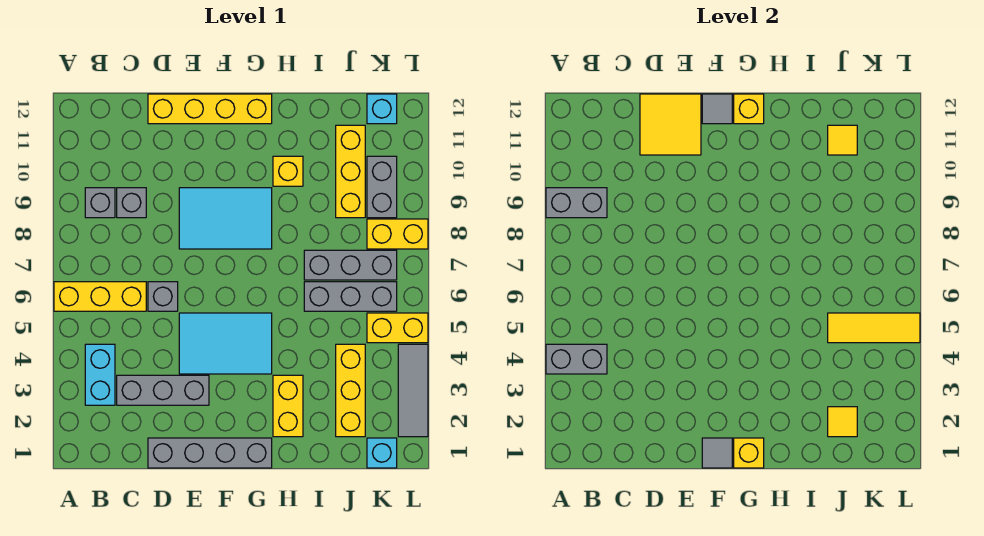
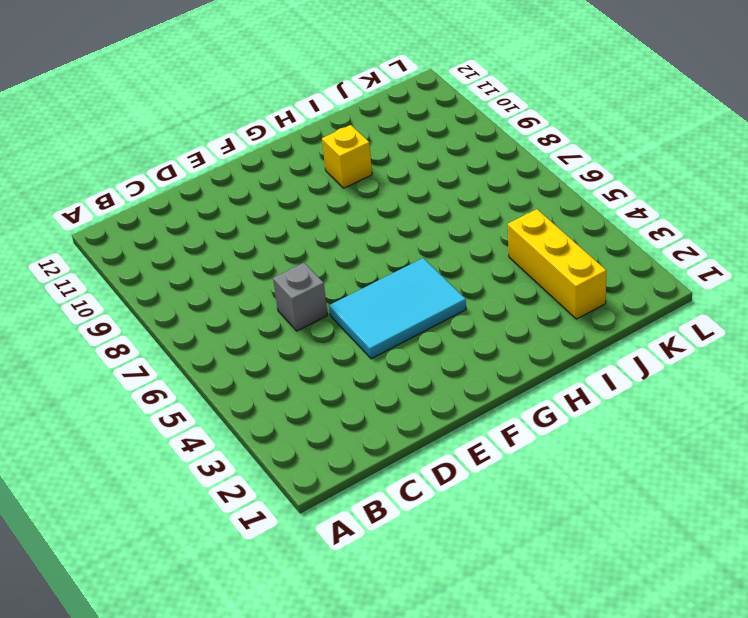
none -> yellow 1x3 brick [54,282,146,311]
none -> cyan 1x2 brick [85,344,115,405]
none -> grey 1x1 brick [85,188,115,218]
none -> grey 1x3 brick [117,375,209,405]

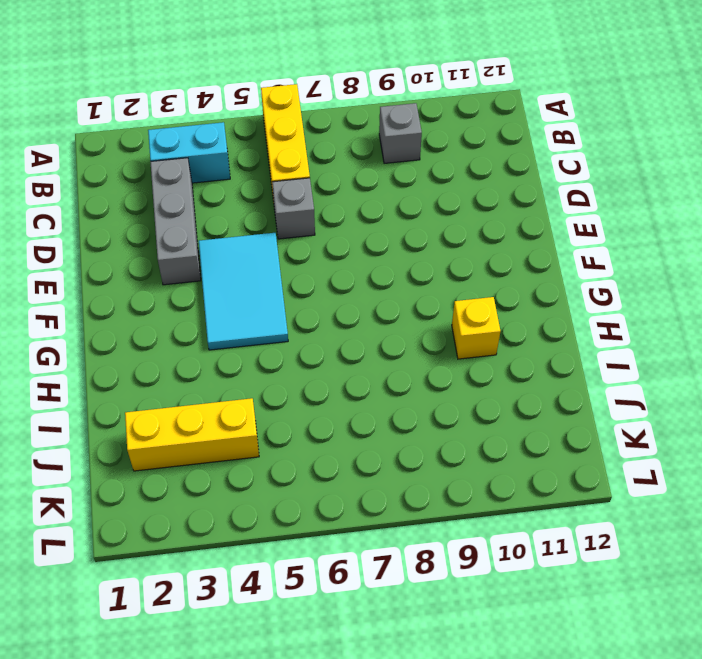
none -> grey 1x1 brick [117,188,146,218]
none -> grey 1x4 brick [148,438,272,468]
none -> yellow 1x4 brick [148,94,272,124]
none -> cyan 2x3 tile [179,188,272,249]

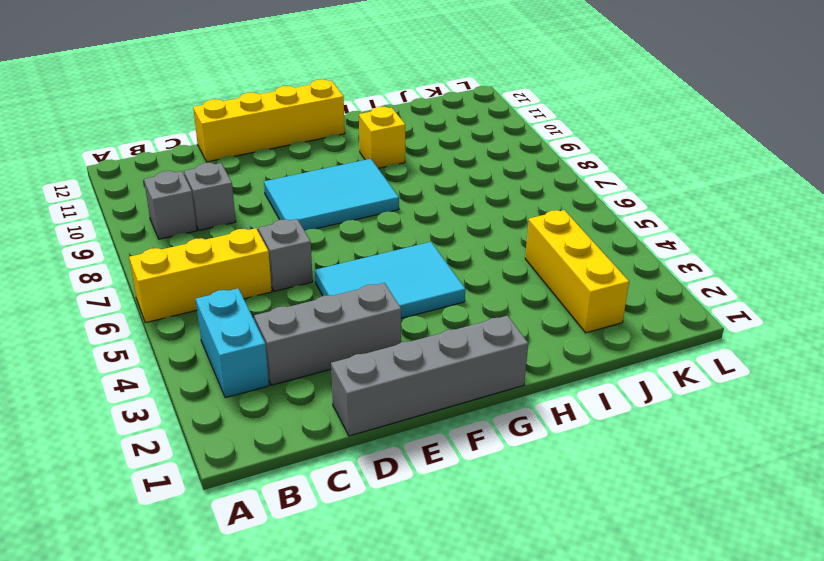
none -> yellow 1x2 brick [273,375,303,437]
none -> grey 1x3 brick [304,282,397,311]
none -> grey 1x3 brick [304,250,397,280]
none -> yellow 1x3 brick [336,125,365,218]

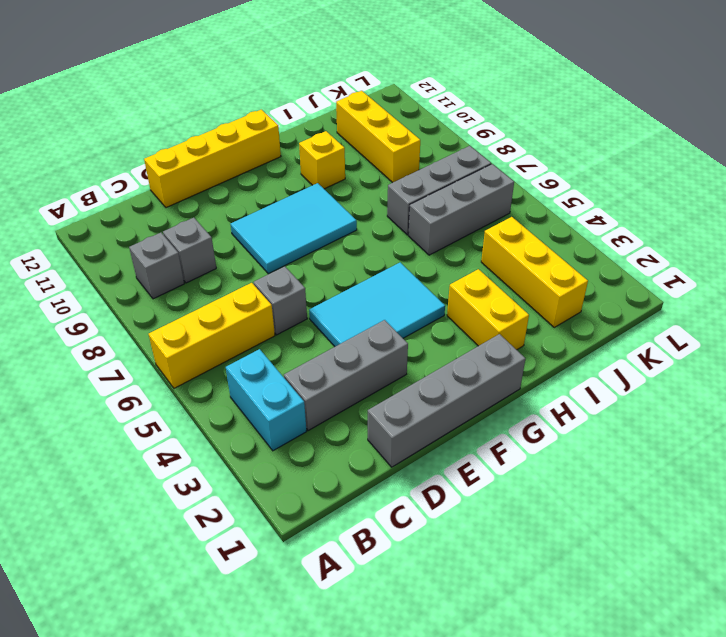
none -> cyan 1x1 brick [367,438,397,468]
none -> yellow 1x2 brick [367,313,428,343]
none -> yellow 1x2 brick [367,219,428,249]
none -> grey 1x2 brick [367,156,397,218]

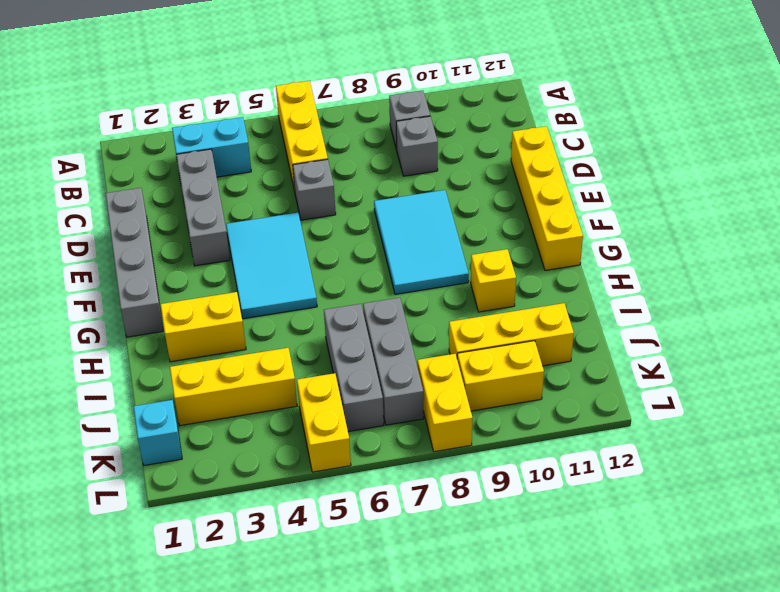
yellow 1x2 brick [457,341,544,411] -> grey 1x2 brick [367,156,397,218]
none -> cyan 1x1 brick [367,94,397,124]
none -> grey 1x3 tile [398,344,428,437]
none -> grey 1x2 brick [546,344,607,374]
none -> grey 1x2 brick [546,188,607,218]

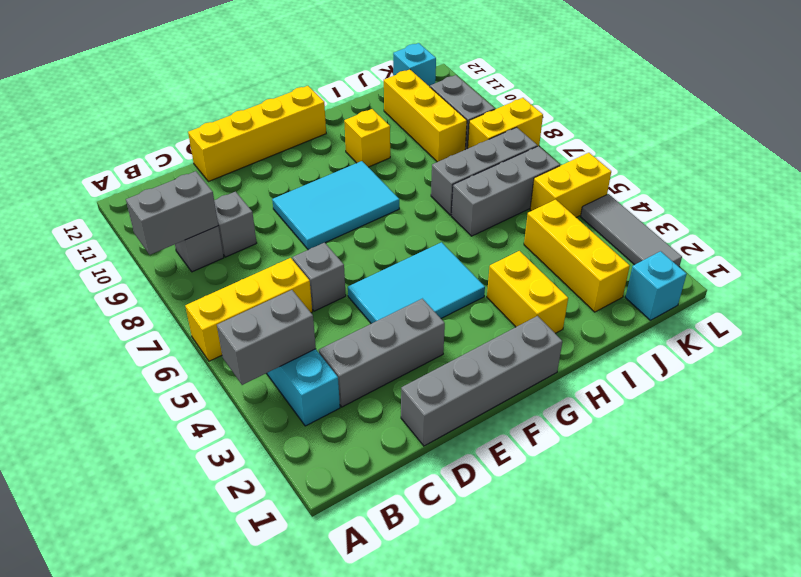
none -> yellow 2x2 tile [640,94,701,155]
none -> grey 1x1 tile [702,438,732,468]
none -> grey 1x1 tile [702,94,732,124]
none -> yellow 1x1 brick [734,438,764,468]

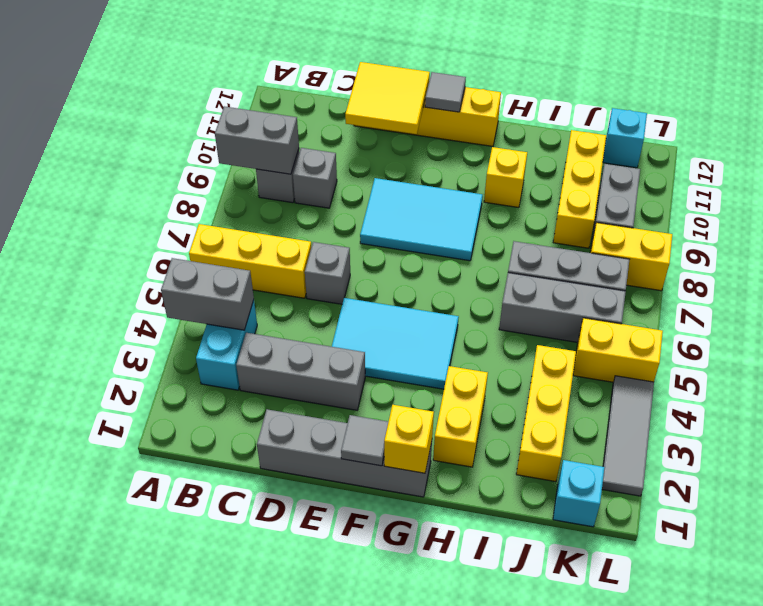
none -> yellow 1x1 brick [734,94,764,124]
none -> yellow 1x1 tile [828,407,857,437]
none -> yellow 1x3 tile [828,313,920,343]
none -> yellow 1x1 tile [828,125,857,155]

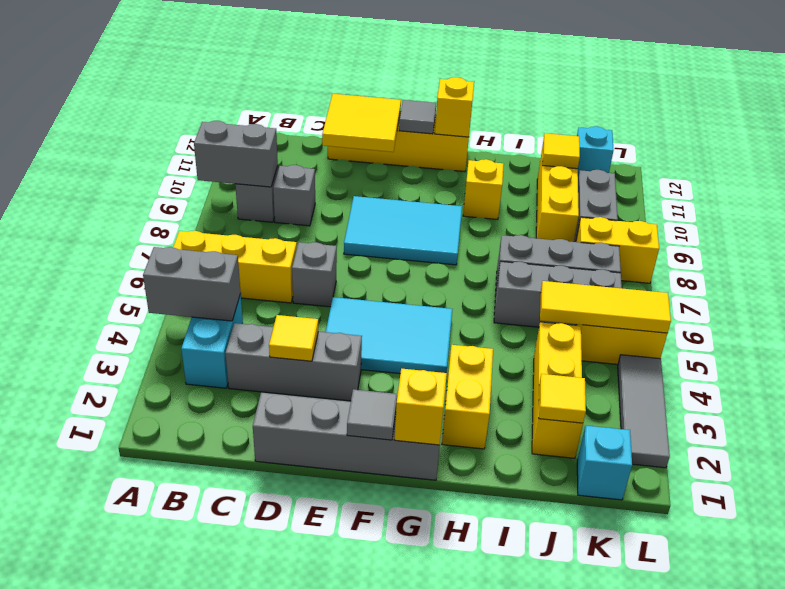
yellow 1x1 tile [269,315,318,361] -> none

